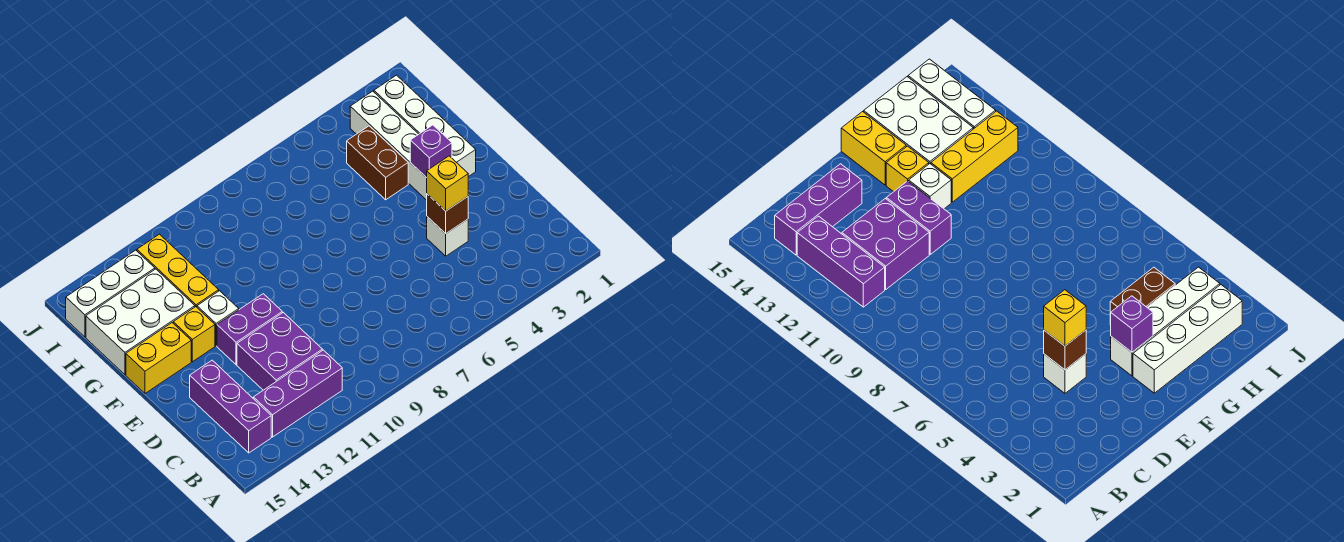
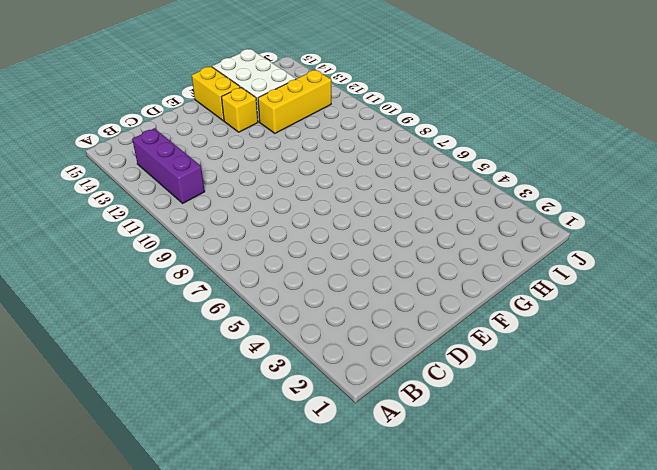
none -> purple 1x3 brick [190,360,271,453]
none -> purple 2x2 brick [237,312,322,390]
none -> white 1x1 brick [427,217,468,256]

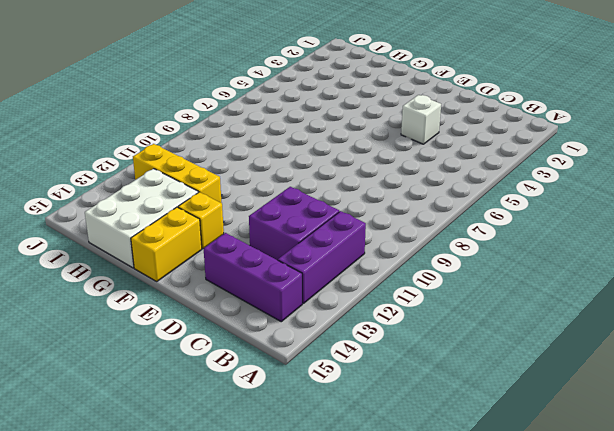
none -> purple 1x2 brick [217,294,282,365]
none -> white 1x4 brick [374,75,476,177]
none -> white 1x4 brick [350,91,427,200]

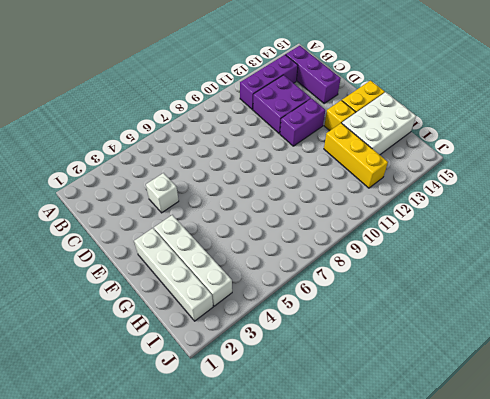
none -> white 1x1 brick [197,291,239,346]
none -> brown 1x2 brick [347,126,408,200]
none -> white 1x3 brick [66,250,155,337]

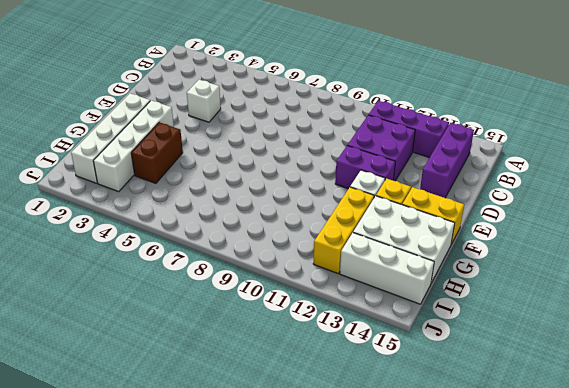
none -> brown 1x1 brick [427,194,468,234]
none -> purple 1x1 brick [410,125,452,178]
none -> yellow 1x1 brick [427,156,468,211]

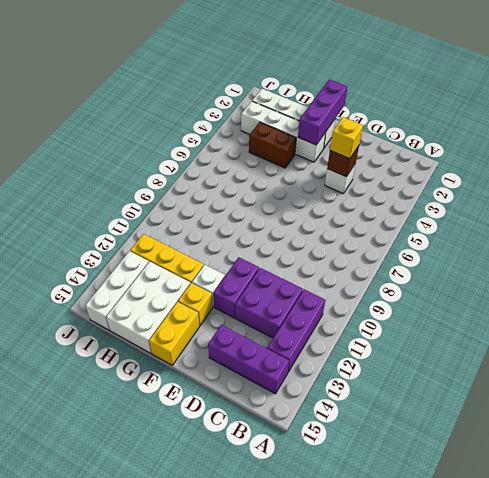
purple 1x3 brick [298,79,348,145] -> purple 1x1 brick [410,125,452,178]

